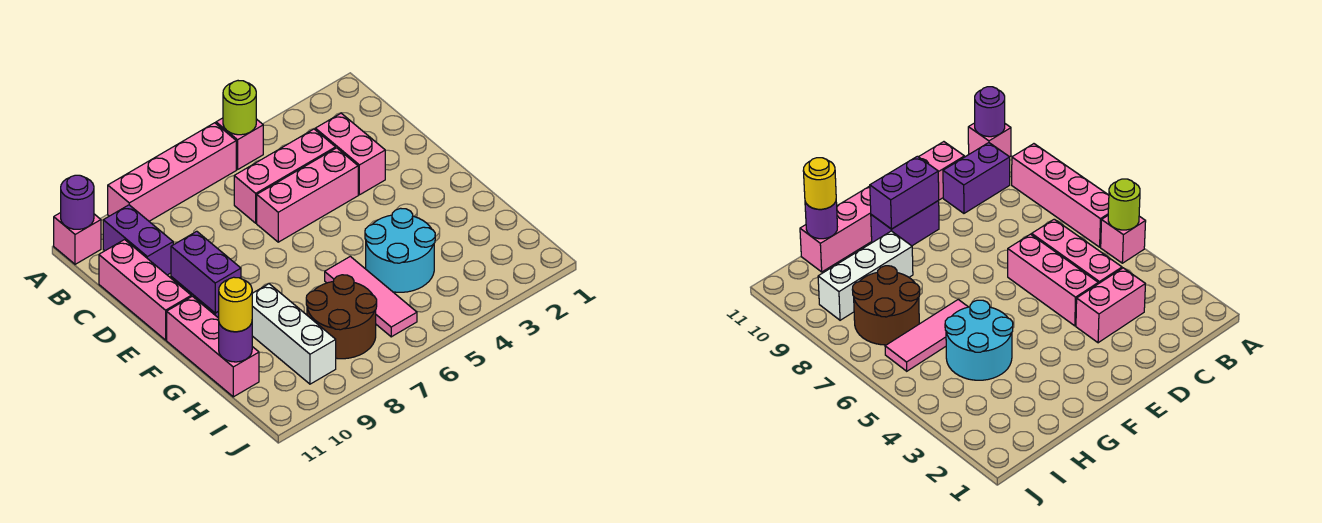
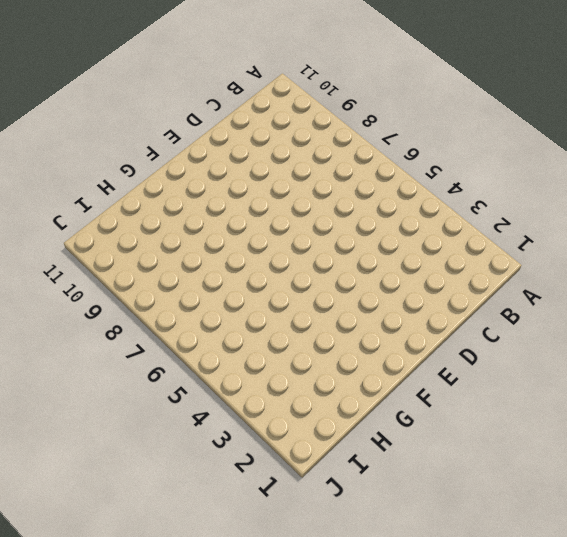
none -> pink 1x1 brick [216,118,263,169]
none -> pink 1x4 brick [108,123,236,221]
none -> pink 1x1 brick [54,213,101,264]

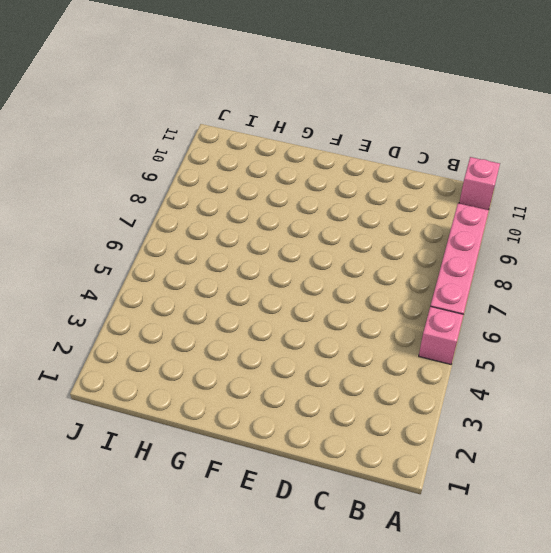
none -> purple 1x2 brick [103,205,173,275]
none -> pink 1x2 brick [315,113,385,195]
none -> pink 1x3 brick [234,129,336,223]

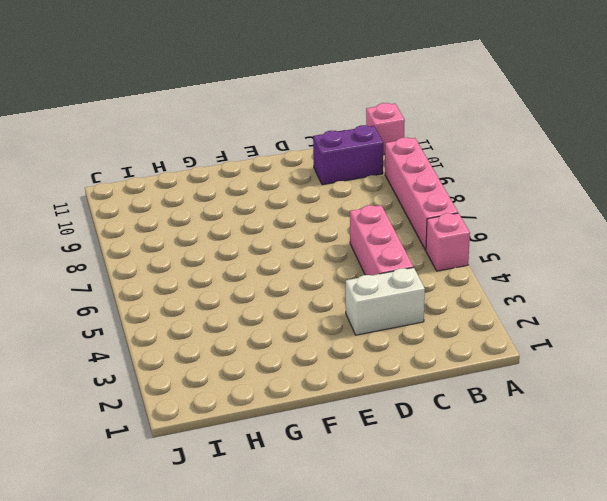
white 1x2 brick [346,267,425,335] -> pink 1x2 brick [315,113,385,195]
none -> pink 1x3 brick [99,240,191,340]
none -> pink 1x3 brick [257,148,358,242]
none -> purple 1x2 brick [871,201,939,246]

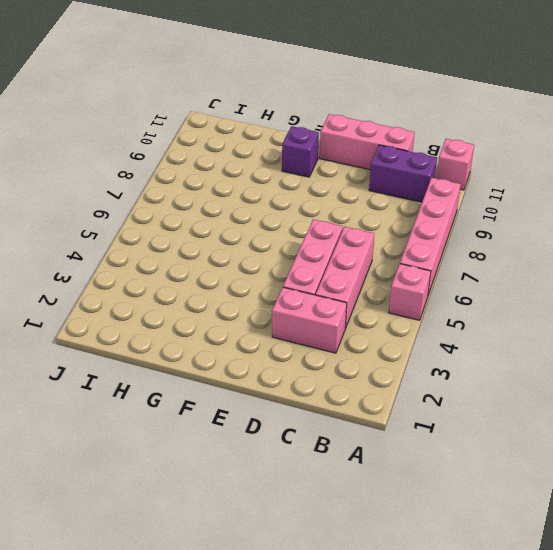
purple 1x1 brick [282,126,319,177] -> purple 1x2 brick [871,201,939,246]
none -> pink 1x3 brick [167,296,259,397]
none -> cyan 2x2 round brick [365,208,435,292]
none -> pink 1x3 tile [325,256,417,337]

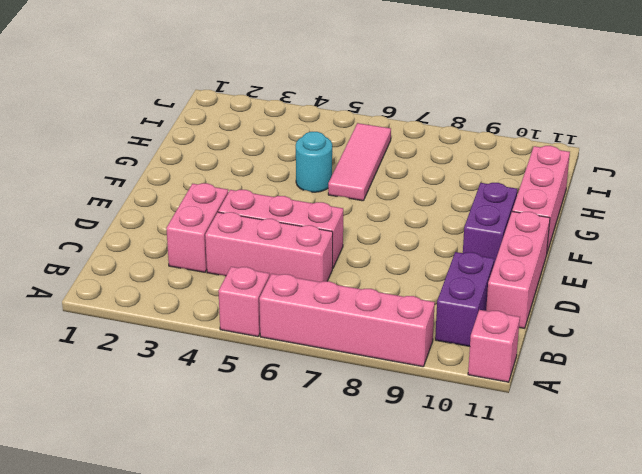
cyan 1x1 round brick [296,132,332,192] -> cyan 2x2 round brick [365,208,435,292]
none -> white 1x3 brick [252,284,336,384]
none -> brown 2x2 round brick [306,275,377,359]
none -> lime 1x1 round brick [223,81,256,135]

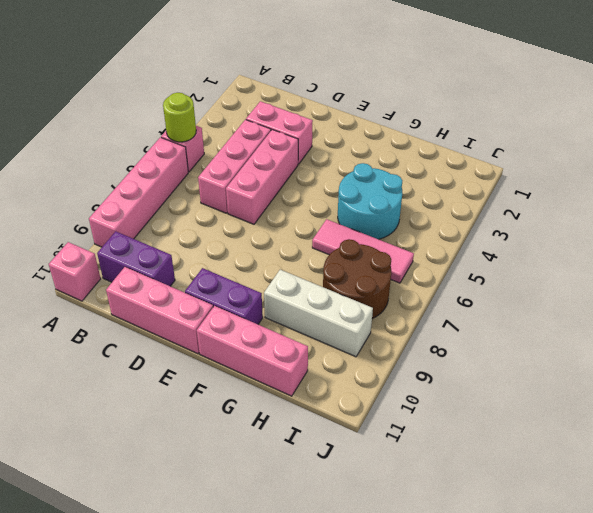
none -> purple 1x1 round brick [61,175,94,229]
none -> purple 1x2 brick [171,231,241,313]
none -> purple 1x1 round brick [219,323,252,362]

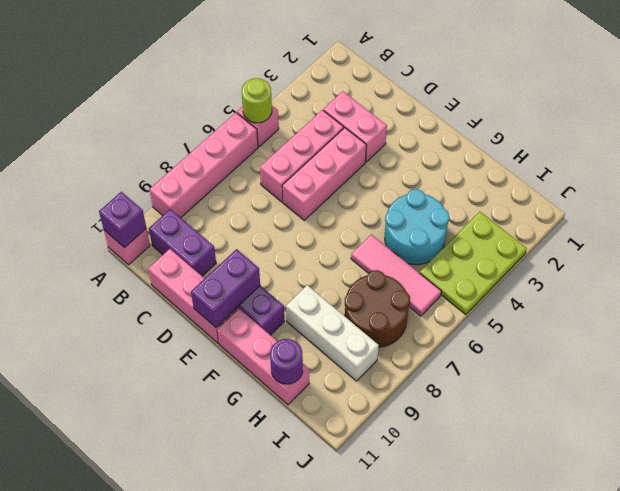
purple 1x1 brick [99,192,146,248] -> purple 1x1 round brick [61,175,94,229]
purple 1x2 brick [191,249,260,327] -> purple 1x2 brick turned to [171,231,241,313]
lime 2x3 plate [419,212,527,315] -> none
none -> yellow 1x1 round brick [218,277,252,332]

